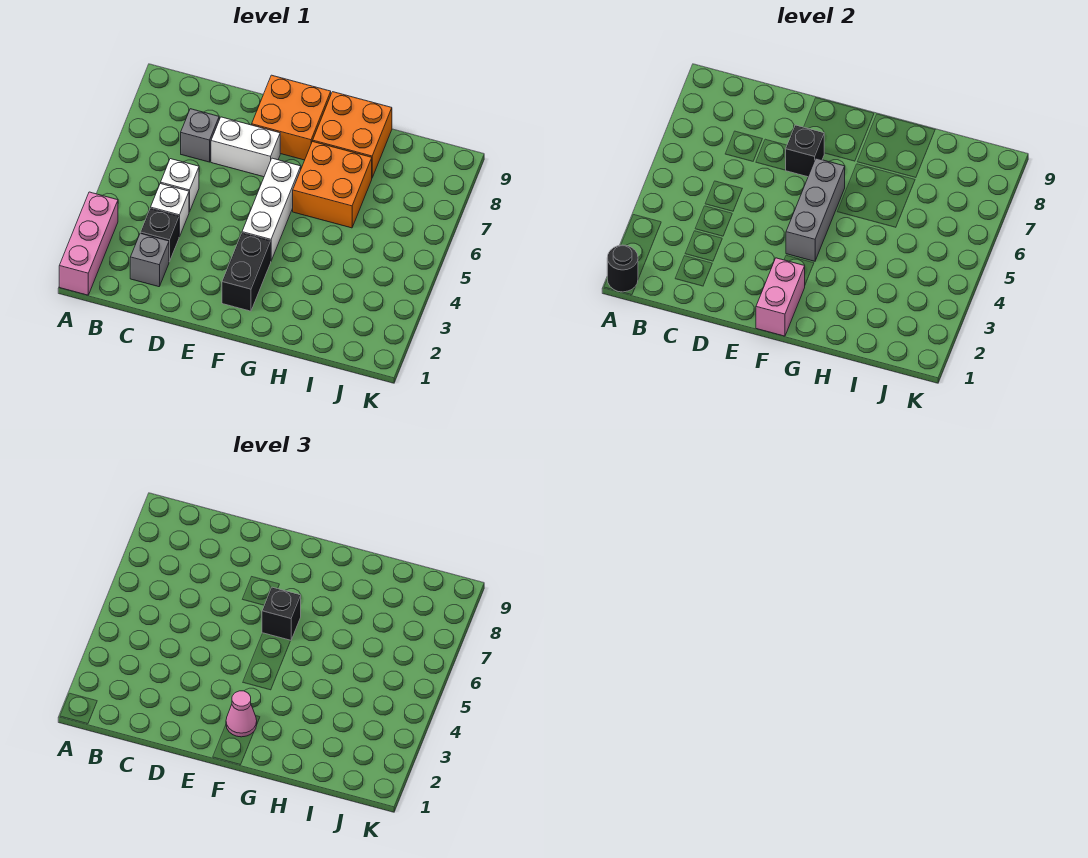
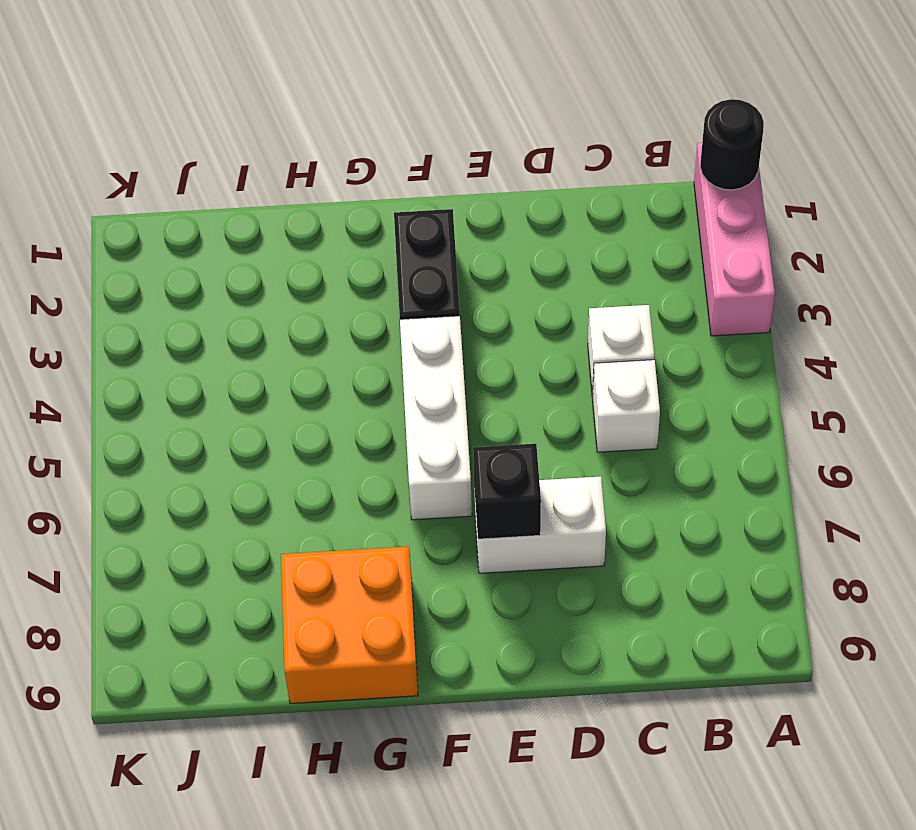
none -> grey 1x1 brick [130,233,169,287]
none -> black 1x1 brick [141,208,179,262]
none -> grey 1x1 brick [181,109,219,162]

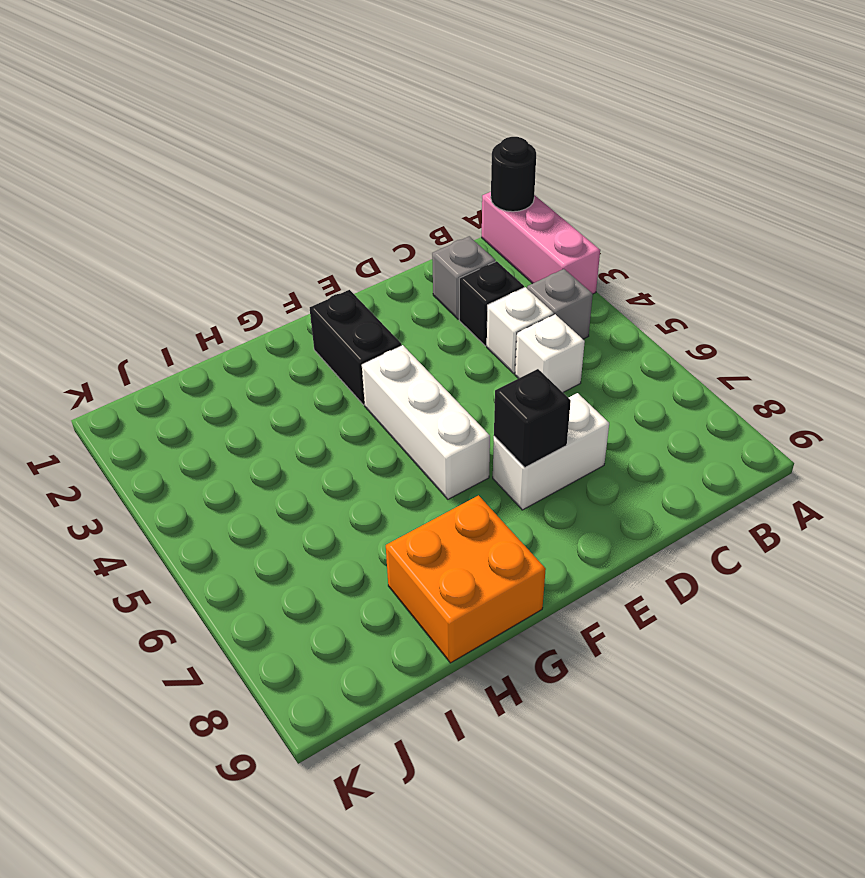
grey 1x1 brick [527,269,593,339] -> grey 1x1 brick moved to [181,109,219,162]
none -> orange 2x2 brick [252,75,331,160]
none -> orange 2x2 brick [293,141,372,228]
none -> pink 1x2 brick [756,258,805,336]

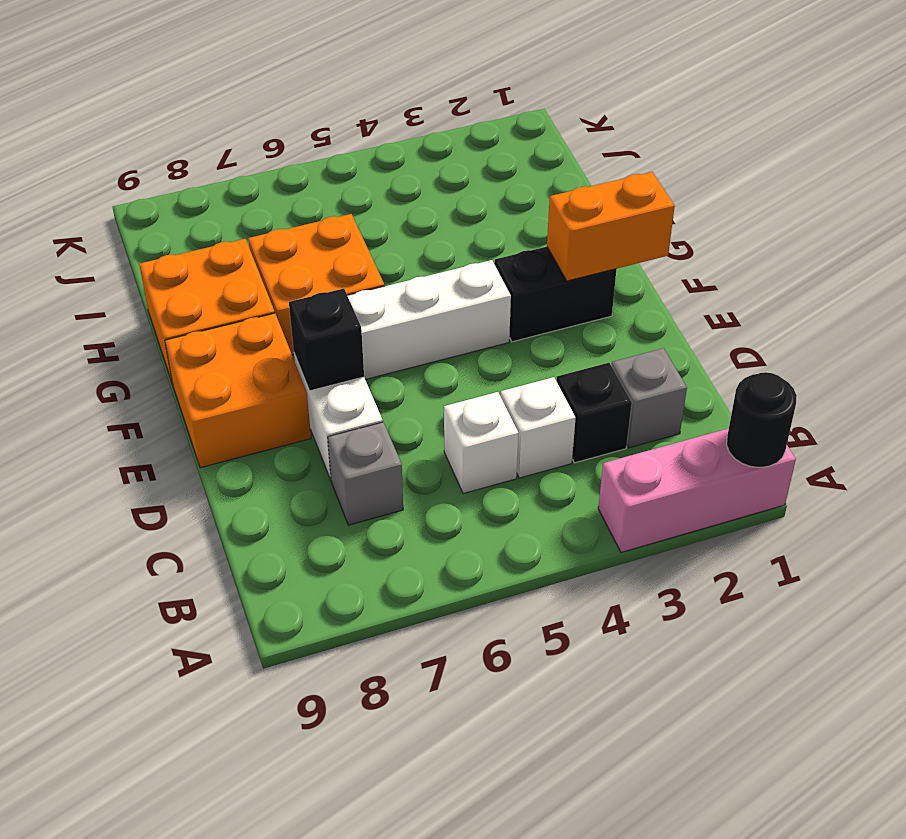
orange 1x2 brick [547,172,675,281] -> pink 1x2 brick [756,258,805,336]
none -> grey 1x3 brick [786,158,845,261]
none -> pink 1x1 cone [226,691,257,737]
none -> black 1x1 brick [262,587,301,640]

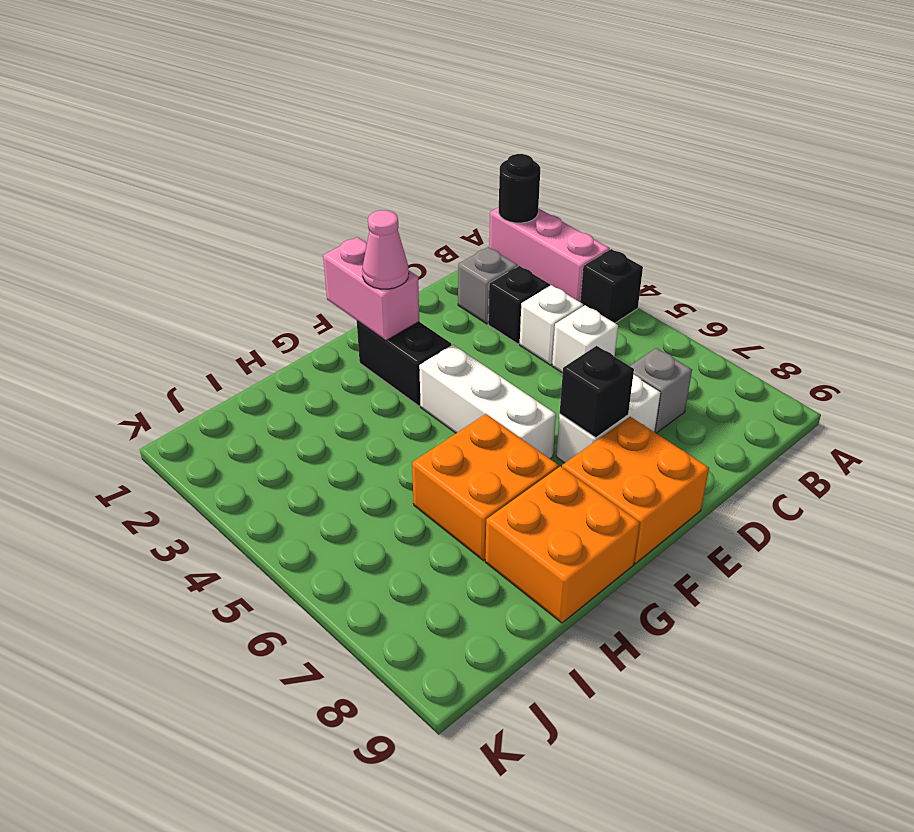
black 1x1 brick [580,249,643,323] -> black 1x1 brick moved to [262,587,301,640]
none -> grey 1x3 brick [786,158,845,261]

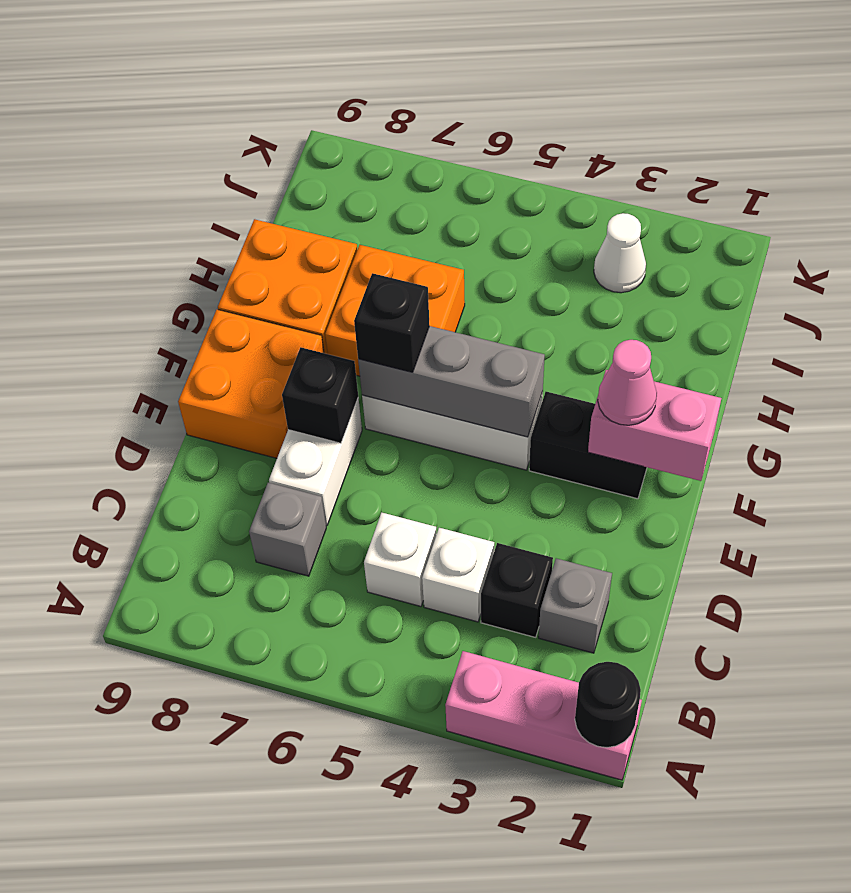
white 1x1 cone [594,213,646,293] -> none

